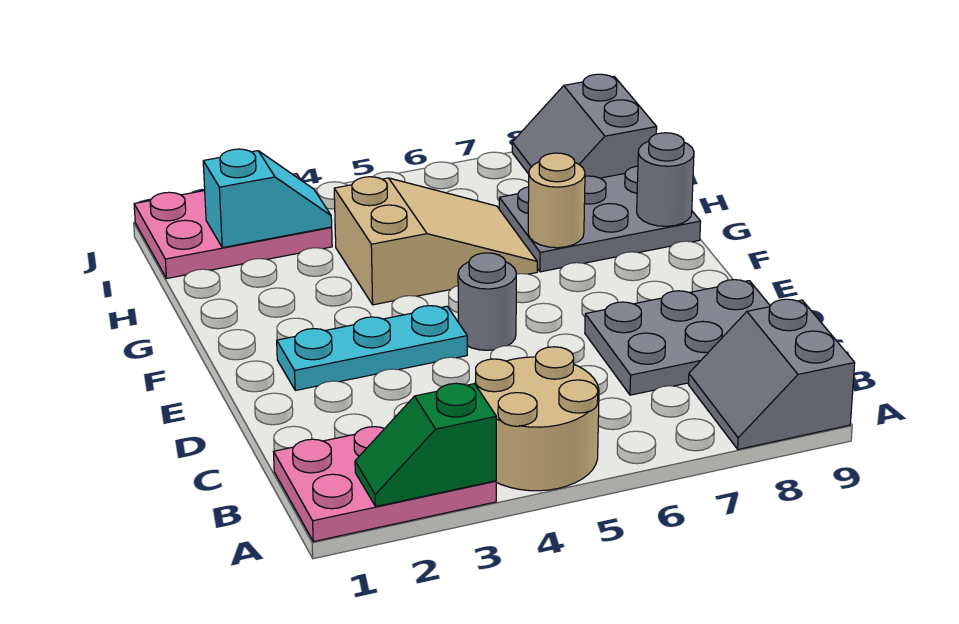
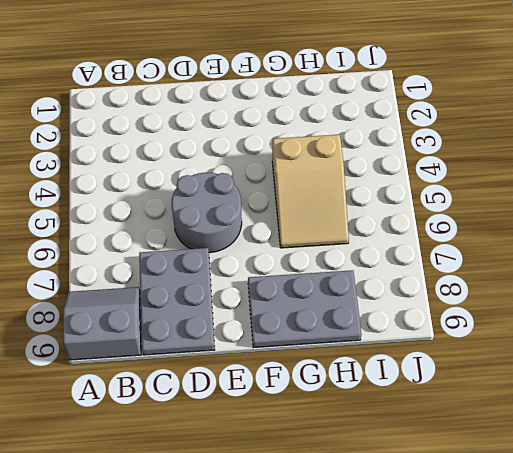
grey 2x2 round brick [172,173,242,253] -> grey 1x1 round brick [458,253,516,350]
grey 2x3 plate [248,270,361,348] -> grey 2x3 plate turned to [499,166,701,272]
none -> pink 2x3 plate [274,427,496,542]
none -> tan 2x2 round brick [475,347,599,491]
none -> cyan 1x3 plate [277,306,467,390]

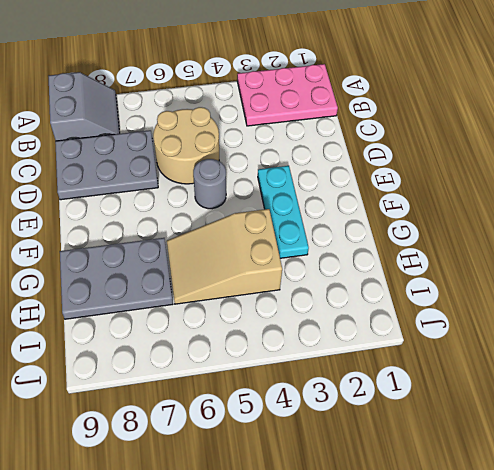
tan 2x2 round brick [153,107,219,184] -> tan 2x2 round brick moved to [475,347,599,491]
cyan 1x3 plate [258,166,309,258] -> cyan 1x3 plate turned to [277,306,467,390]
none -> pink 2x3 plate [134,174,332,278]
none -> grey 2x2 slope [512,74,657,178]
none -> green 1x2 slope [355,383,496,506]

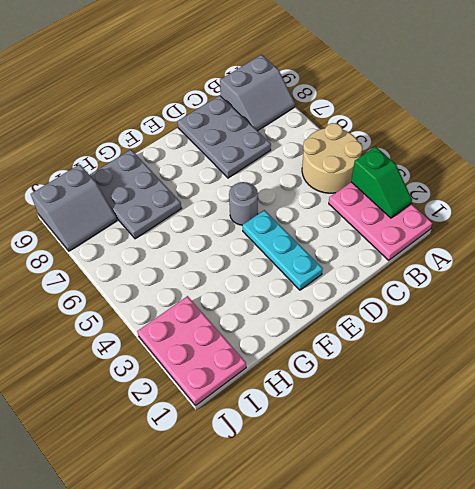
none -> tan 2x3 slope [334,177,537,305]
none -> tan 1x1 round brick [528,153,585,248]
none -> grey 1x1 round brick [637,133,694,226]

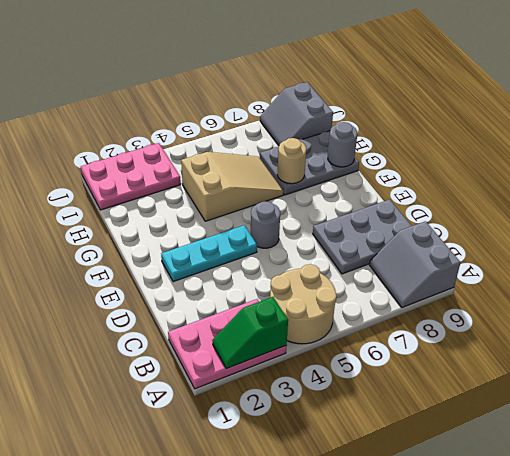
none -> cyan 1x2 slope [203,149,332,248]

